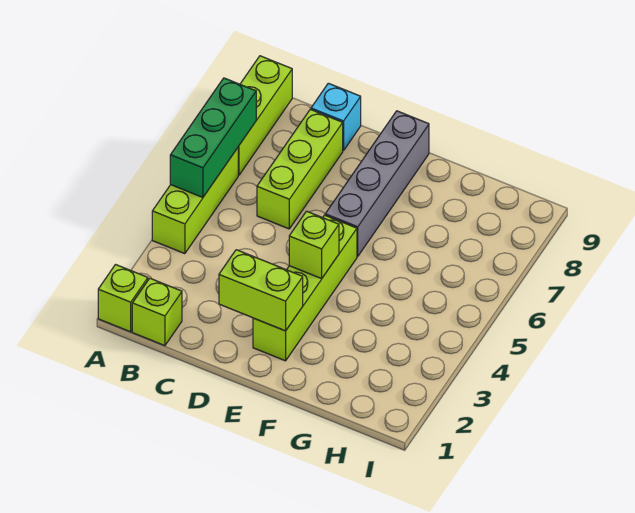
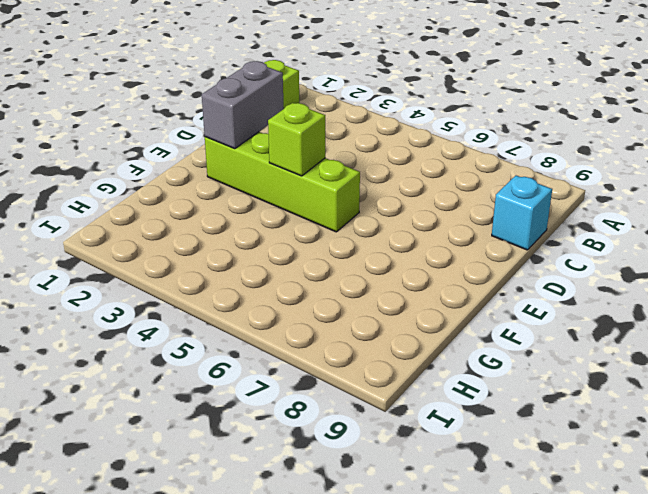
grey 1x2 brick [202,61,284,149] -> lime 1x2 brick [219,250,303,331]
none -> lime 1x1 brick [98,265,148,332]
none -> lime 1x3 brick [152,148,238,254]

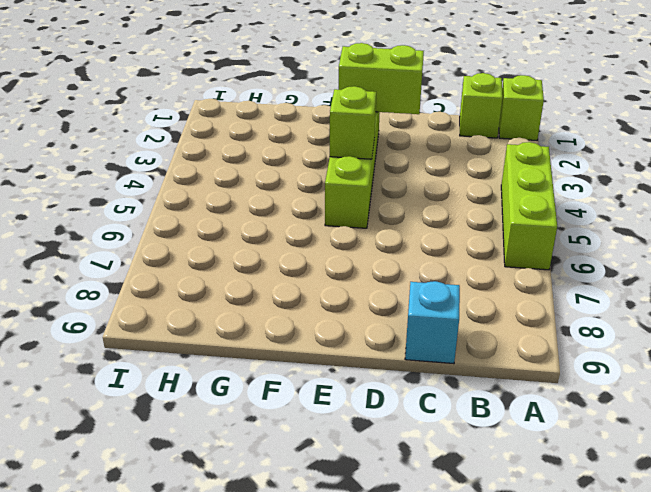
none -> lime 1x3 brick [238,56,292,175]
none -> lime 1x3 brick [257,109,343,229]

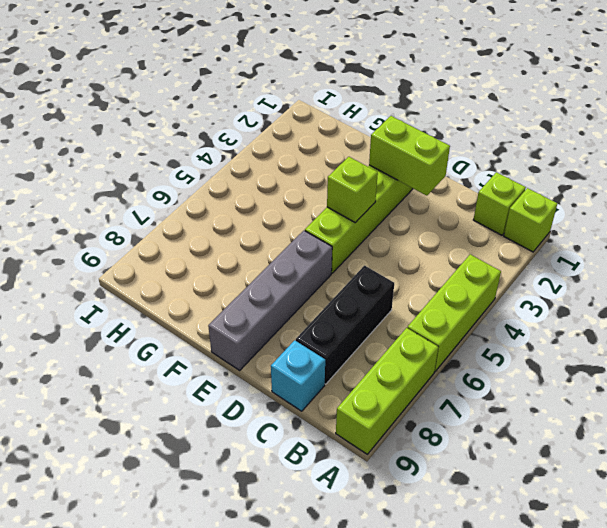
black 1x3 brick [296,266,394,384] -> lime 1x3 brick [257,109,343,229]
none -> green 1x3 brick [170,78,256,197]

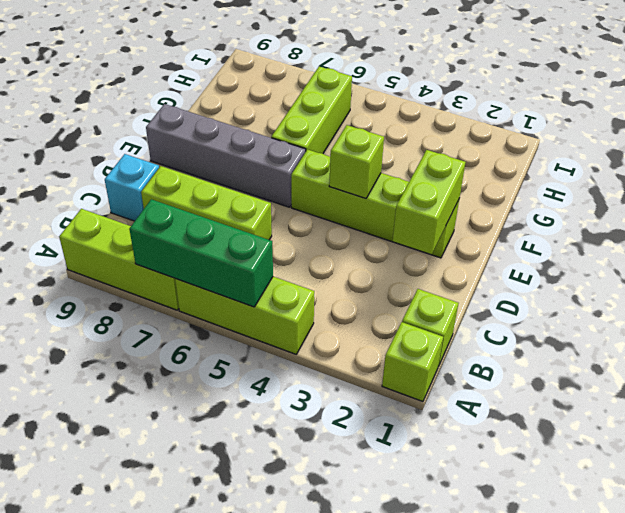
lime 1x3 brick [271,67,352,153] -> none

